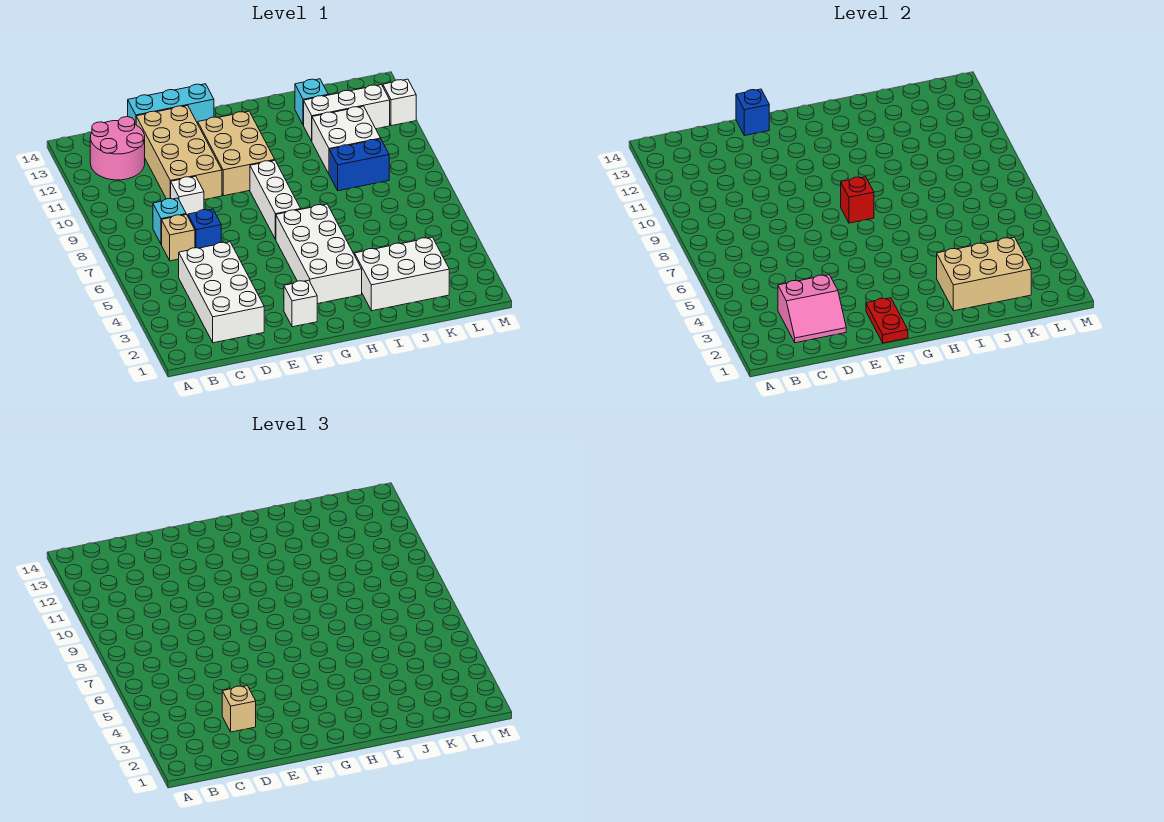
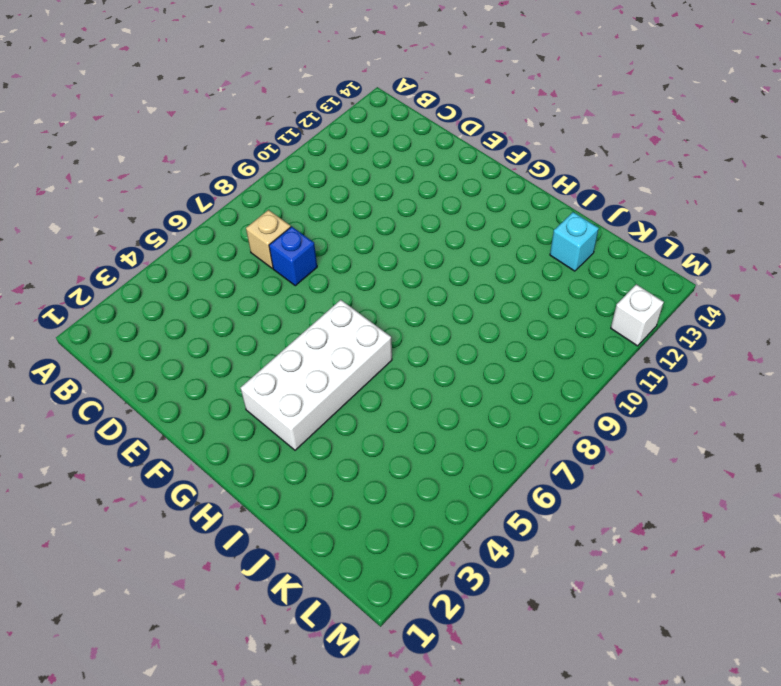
none -> pink 2x2 round brick [90,117,145,180]
none -> white 2x4 brick [179,242,264,343]
none -> cyan 1x1 brick [153,198,186,245]

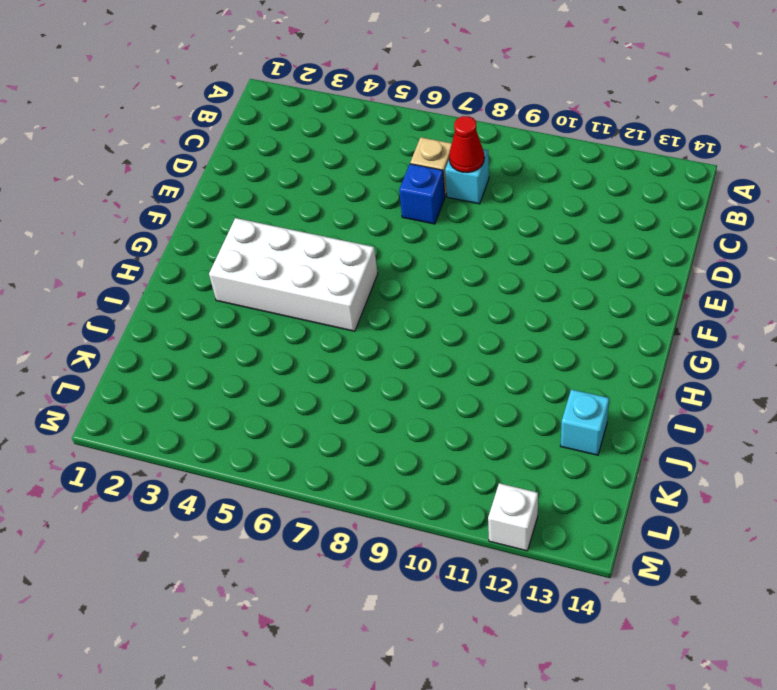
red 1x1 cone [449,116,484,173] -> none
none -> pink 2x2 round brick [90,117,145,180]
none -> white 2x4 brick [179,242,264,343]
none -> white 1x1 brick [171,176,204,216]

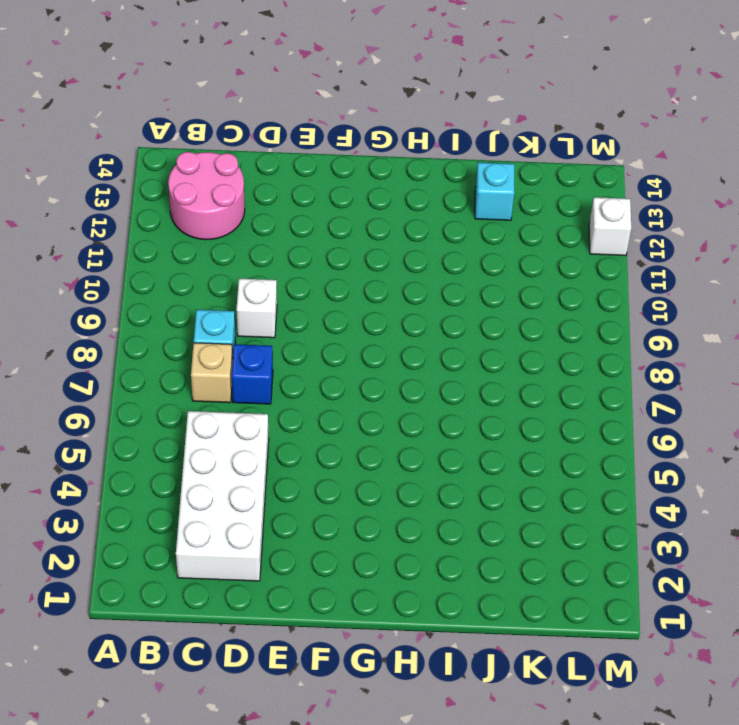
none -> tan 2x4 brick [136,106,222,200]
none -> cyan 1x3 brick [128,84,214,125]
none -> white 1x1 brick [284,280,317,327]

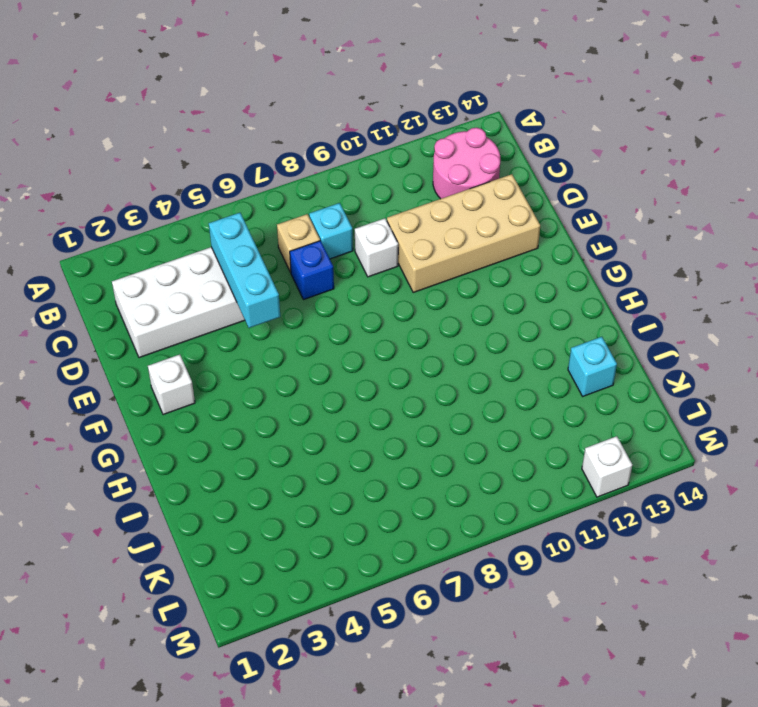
cyan 1x3 brick [209,213,280,328] -> cyan 1x3 brick moved to [128,84,214,125]
none -> tan 2x3 brick [198,111,275,196]
none -> white 2x4 brick [276,204,362,304]
none -> white 1x3 brick [250,160,301,239]

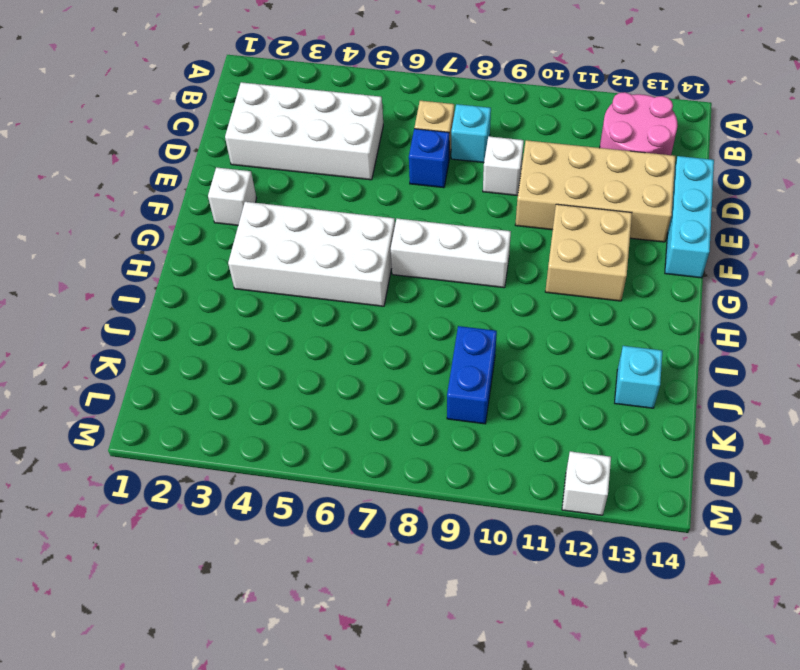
tan 2x2 brick [545,204,632,301] -> tan 2x3 brick [198,111,275,196]
none -> white 2x3 brick [355,237,449,311]
none -> white 2x2 brick [312,106,381,174]
none -> white 1x3 brick [304,85,390,141]

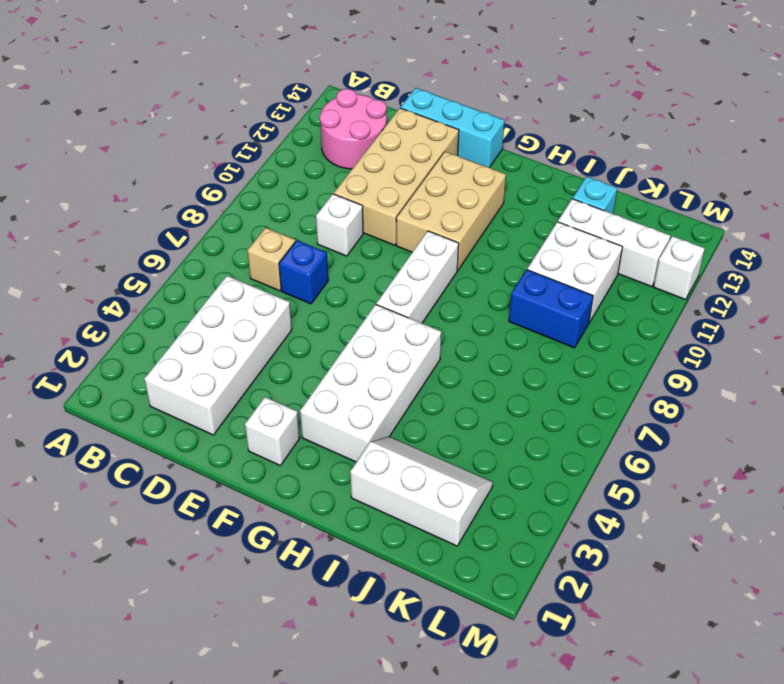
white 2x3 slope [350,437,493,546] -> white 2x3 brick [355,237,449,311]
none -> cyan 1x1 brick [153,198,186,245]
none -> pink 2x2 slope [778,275,846,343]
none -> blue 1x1 brick [736,89,769,136]

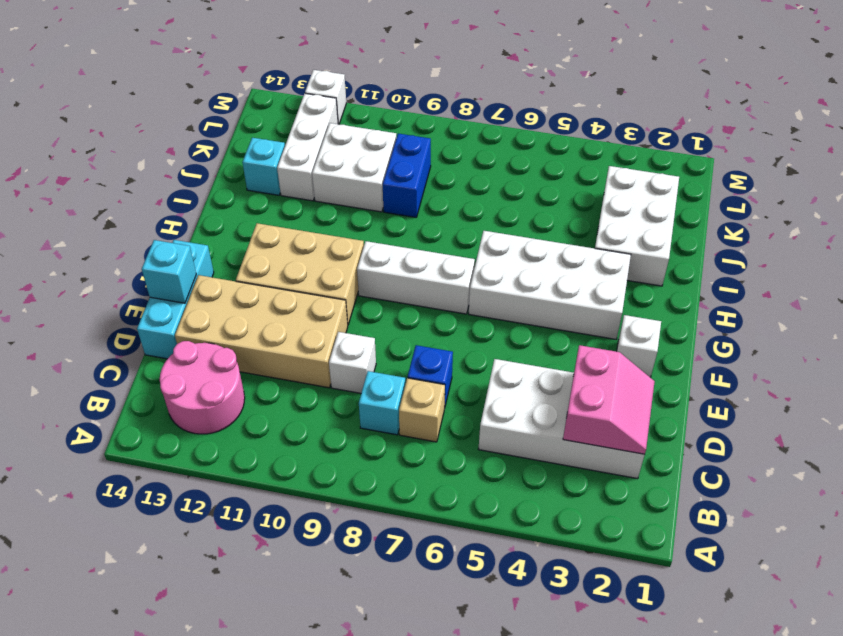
cyan 1x1 brick [142,240,196,303] -> blue 1x1 brick [736,89,769,136]
none -> red 1x2 plate [866,298,908,343]
none -> red 1x1 brick [841,177,874,223]
none -> tan 2x3 brick [937,237,1031,311]

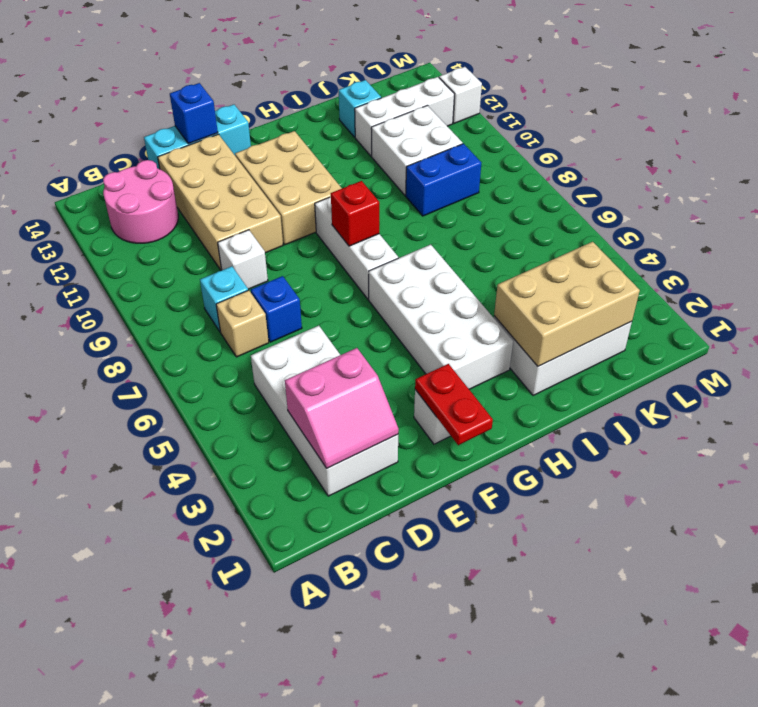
none -> tan 1x1 brick [222,686,256,732]

